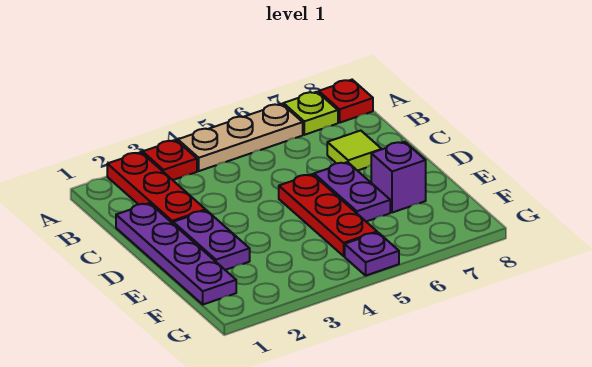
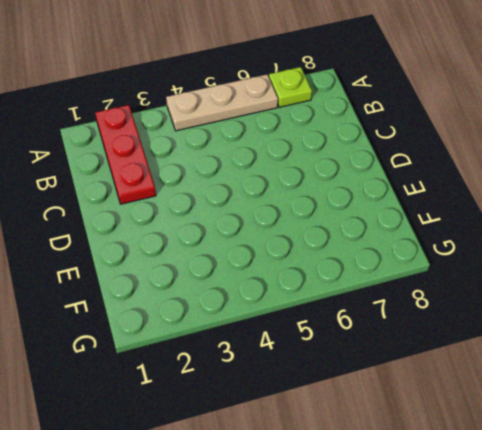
none -> red 1x1 plate [143,140,197,180]
none -> red 1x1 plate [319,80,373,123]
none -> purple 1x4 plate [116,203,236,304]

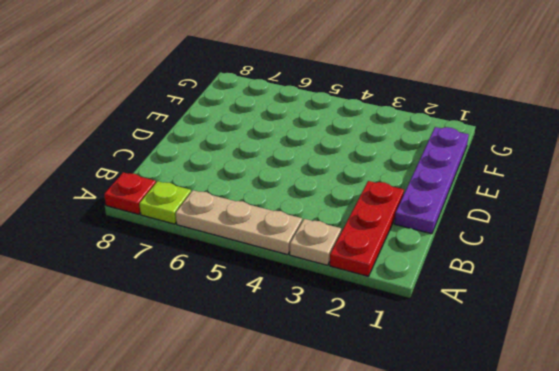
tan 1x1 plate [290,219,341,265] -> red 1x1 plate [143,140,197,180]
none -> lime 1x1 tile [327,131,382,171]
none -> purple 1x2 plate [173,210,250,270]
none -> red 1x3 plate [279,174,377,256]

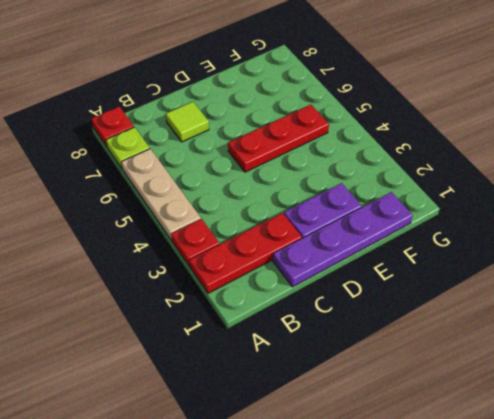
none -> purple 1x2 plate [314,162,390,222]
none -> purple 1x1 brick [371,142,426,213]
none -> purple 1x1 plate [345,233,399,275]

